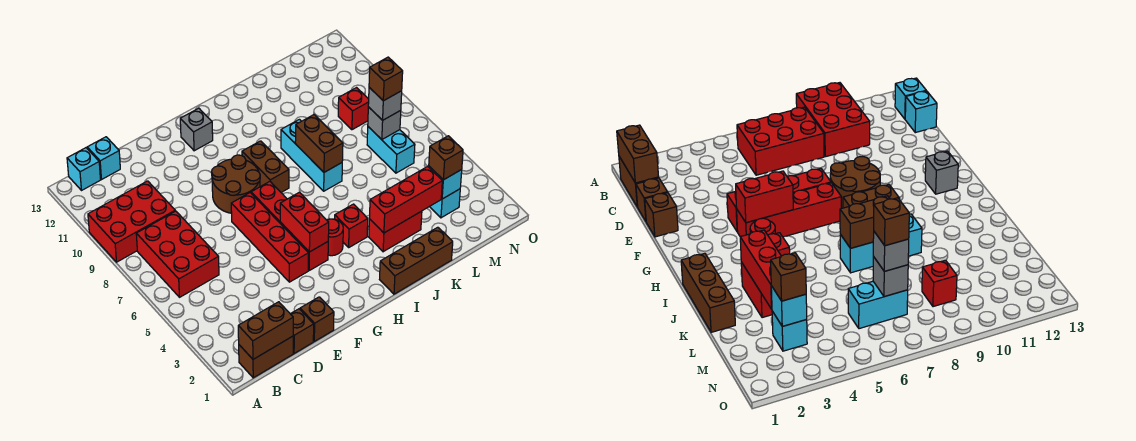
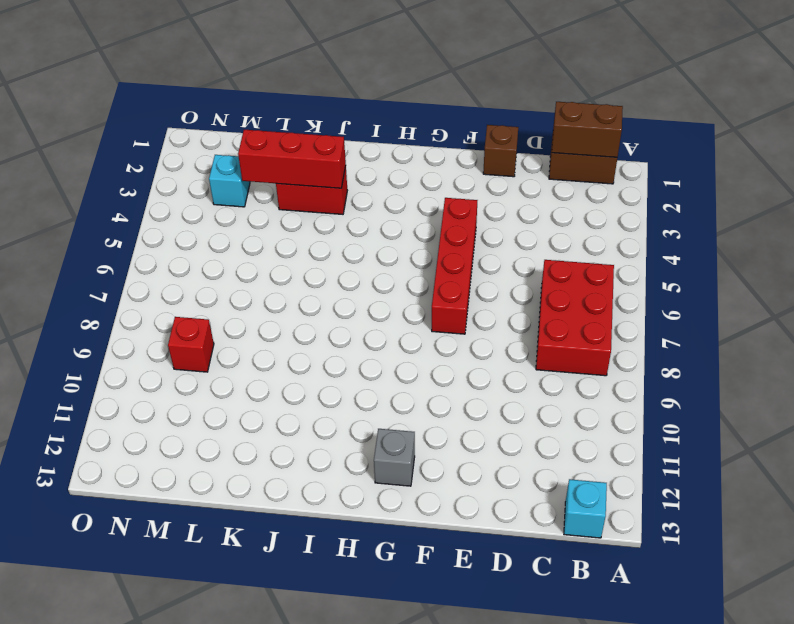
none -> red 2x3 brick [88,181,175,262]
none -> cyan 1x1 brick [87,137,120,179]
none -> brown 1x1 brick [291,309,314,354]

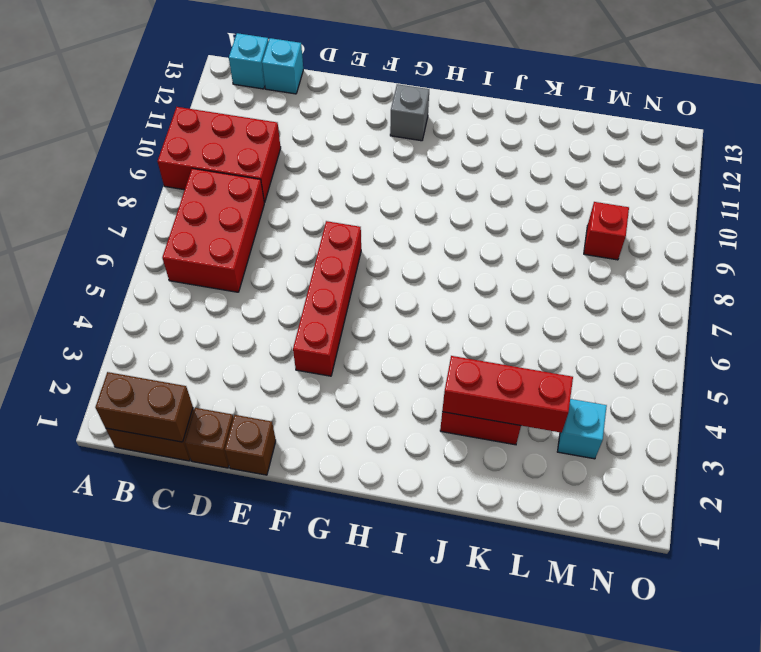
none -> brown 2x2 round brick [212,155,260,213]
none -> red 1x4 brick [251,182,328,270]
none -> red 1x1 round brick [327,219,343,256]

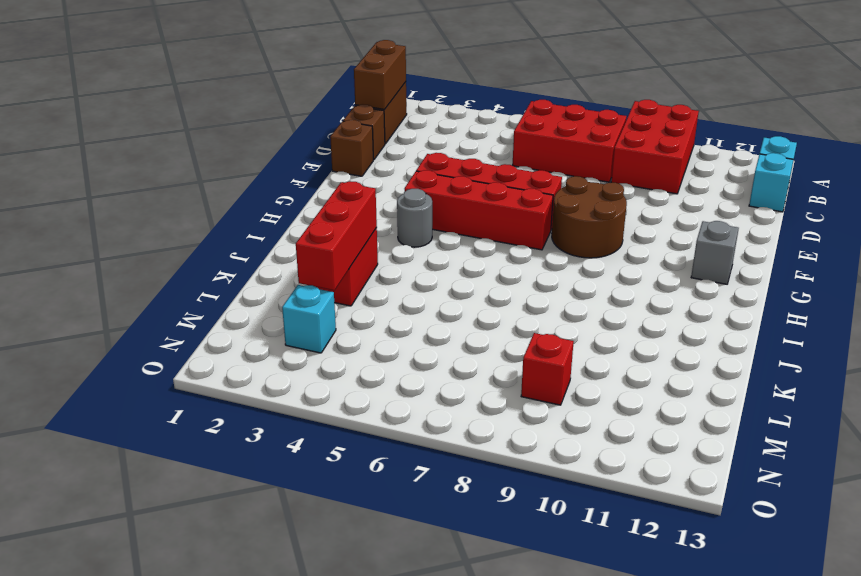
grey 1x1 round brick [397,189,432,247] -> red 1x1 round brick [327,219,343,256]
none -> brown 1x2 brick [242,141,289,192]
none -> brown 1x3 brick [380,227,453,294]
none -> red 1x1 brick [335,204,368,247]

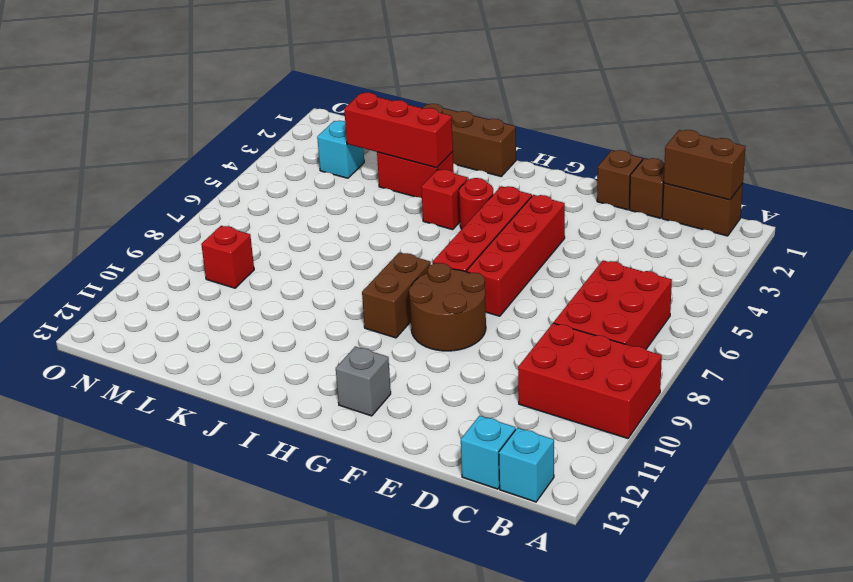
none -> cyan 1x3 brick [281,119,342,191]
none -> cyan 1x2 brick [367,127,415,173]
none -> red 1x2 brick [280,192,329,252]

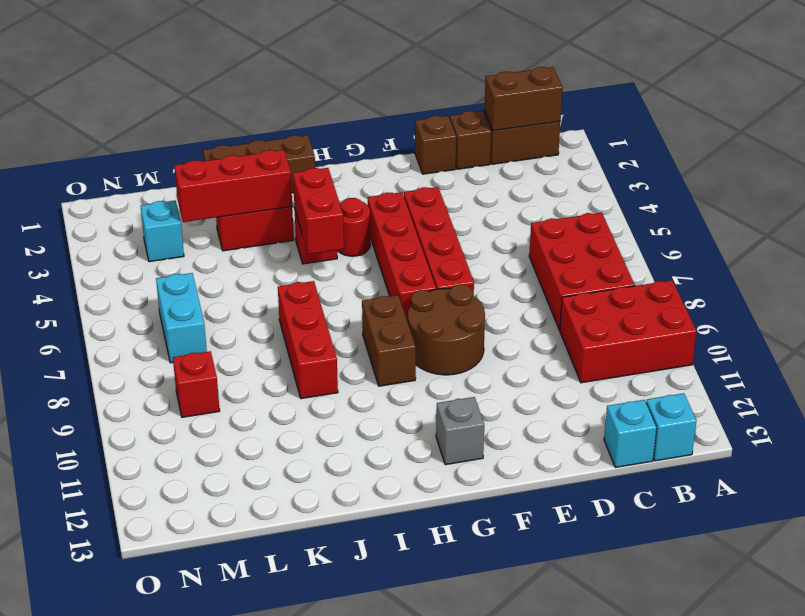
red 1x2 brick [293,168,344,254] -> red 1x2 brick moved to [280,192,329,252]
red 1x3 brick [278,281,338,399] -> cyan 1x3 brick [281,119,342,191]
none -> brown 1x2 brick [295,115,343,172]
none -> cyan 1x1 brick [429,166,462,199]
none -> grey 1x1 brick [368,107,401,139]

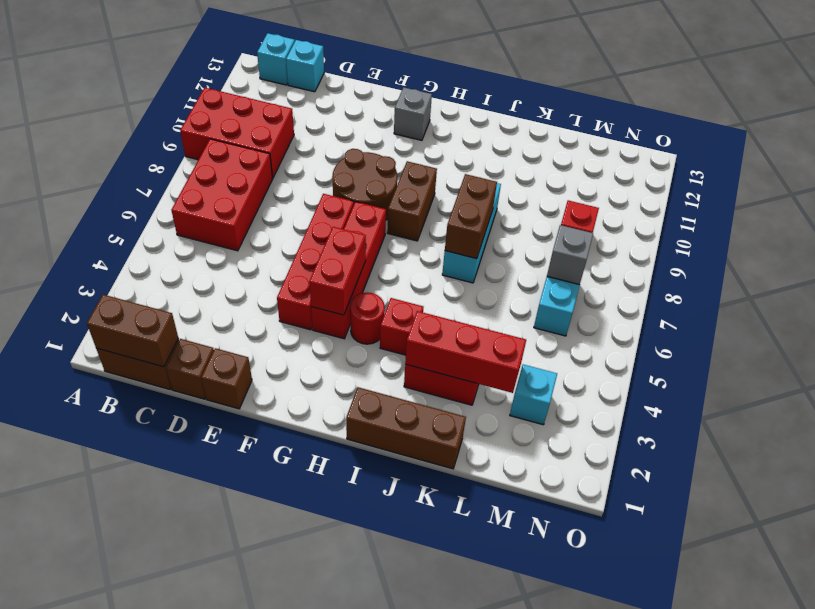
none -> cyan 1x1 brick [429,166,462,199]
none -> brown 1x1 brick [429,136,463,180]
none -> grey 1x1 brick [368,87,402,120]

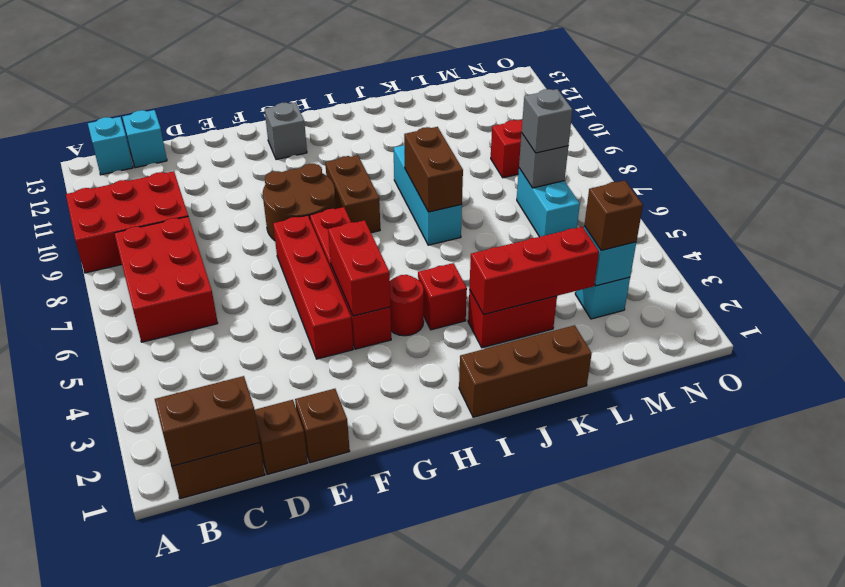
none -> brown 1x1 brick [369,57,403,101]

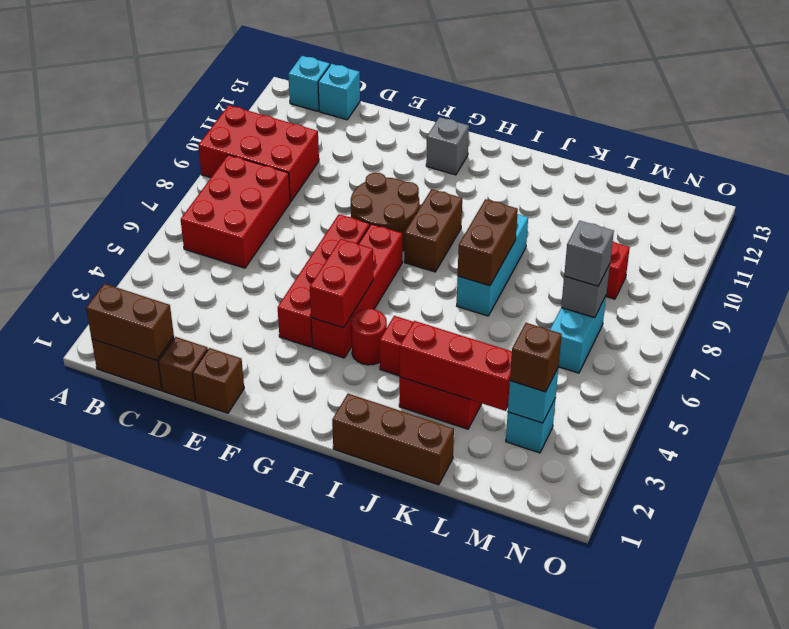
none -> brown 1x1 brick [369,57,403,101]

